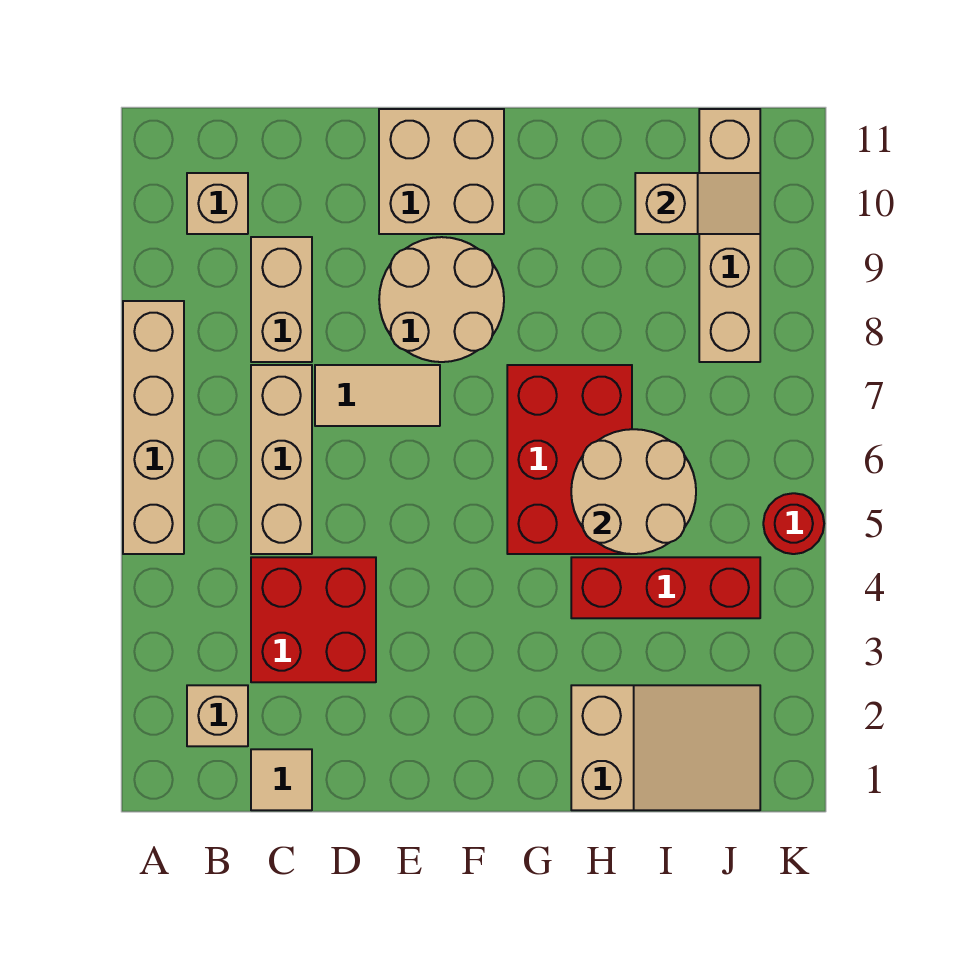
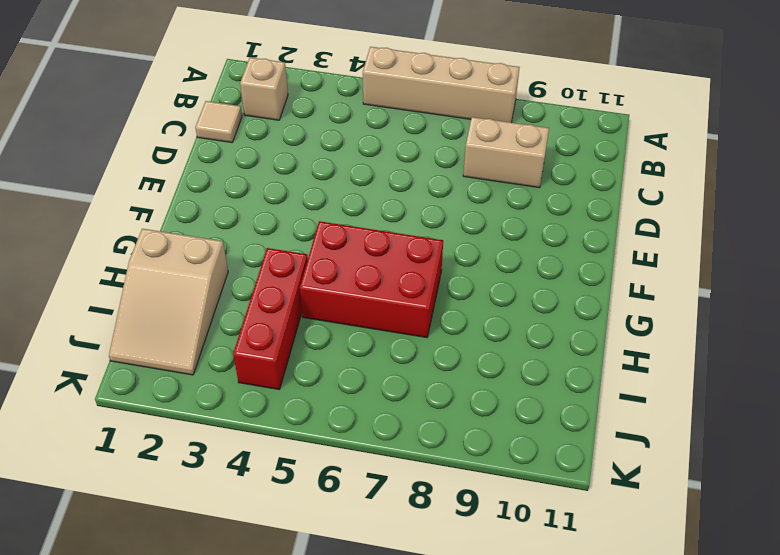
none -> tan 1x1 brick [187,173,248,234]
none -> red 2x2 brick [251,557,376,682]
none -> tan 1x3 brick [251,365,312,554]

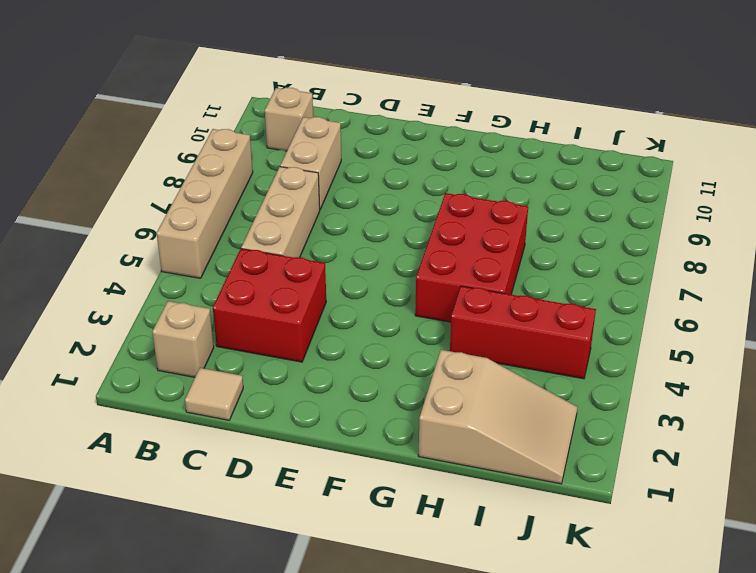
none -> tan 1x2 tile [315,365,440,426]
none -> tan 2x2 round brick [379,237,504,362]
none -> tan 2x2 brick [379,109,504,234]

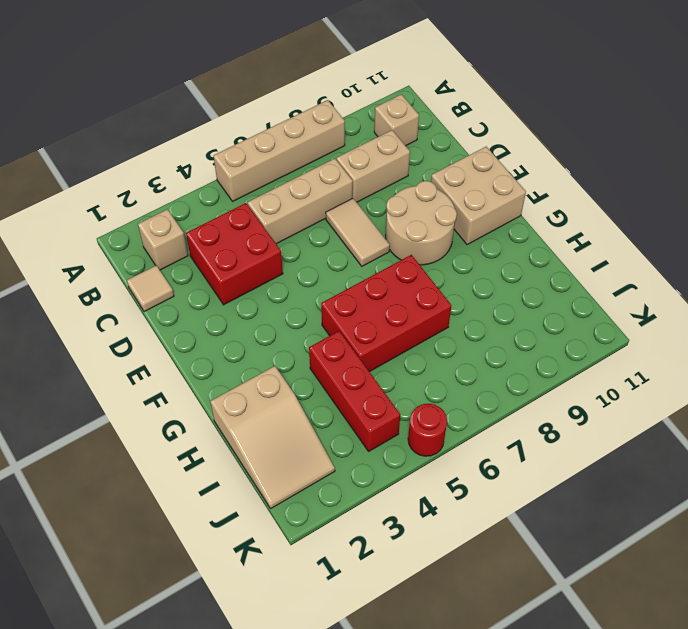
none -> tan 1x4 brick [699,109,760,362]
none -> tan 2x2 round brick [571,429,696,554]
none -> tan 1x2 slope [635,173,760,234]

